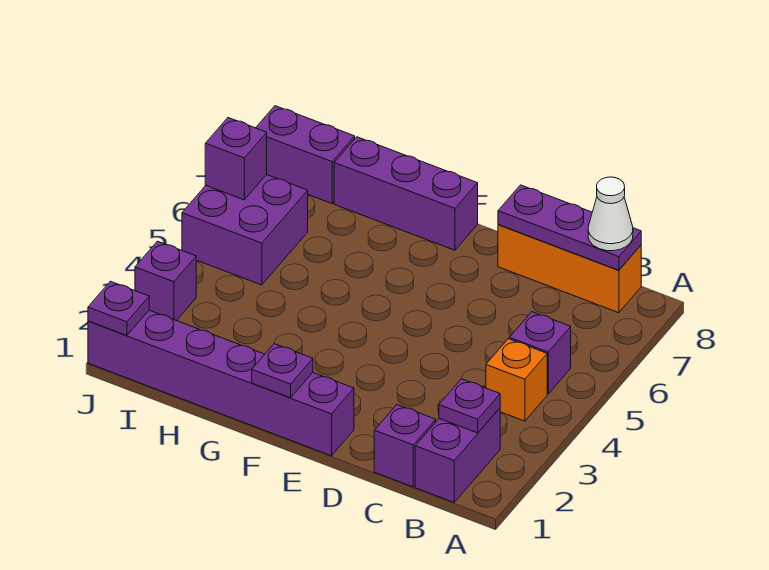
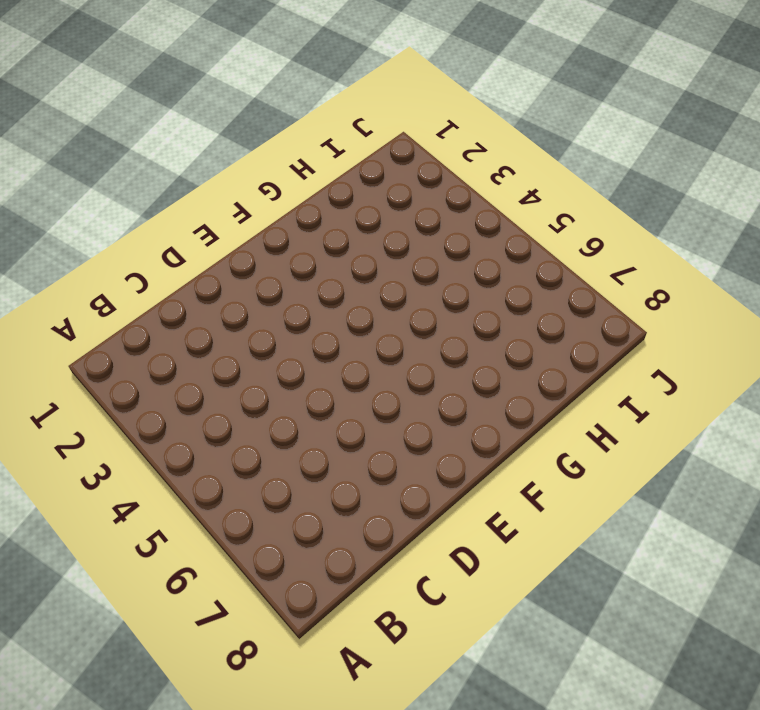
none -> purple 1x2 brick [415,408,500,502]
none -> orange 1x1 brick [486,339,547,421]
none -> purple 1x1 brick [509,312,571,394]

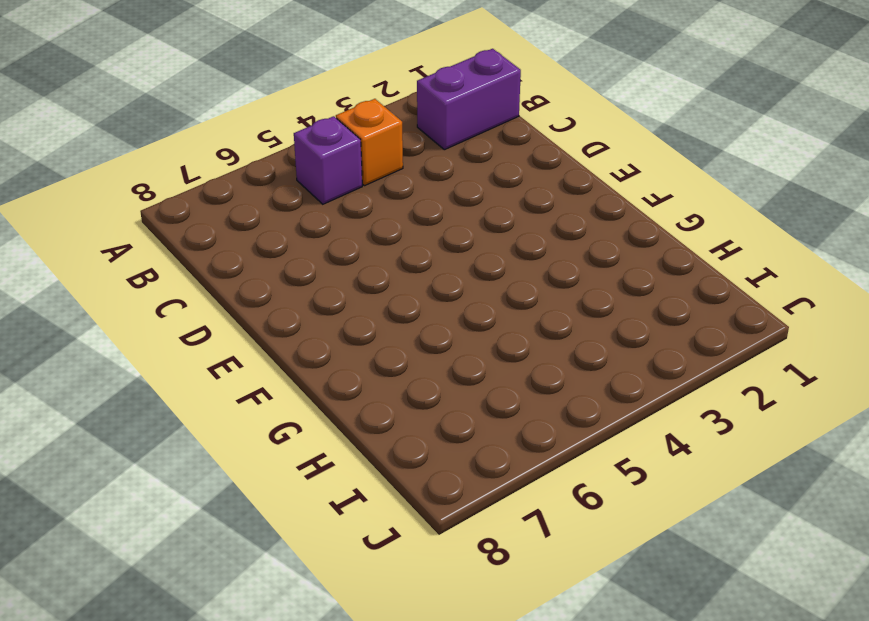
none -> orange 1x3 brick [498,225,641,313]
none -> purple 1x1 brick [374,405,436,487]
none -> purple 1x6 brick [88,310,354,456]

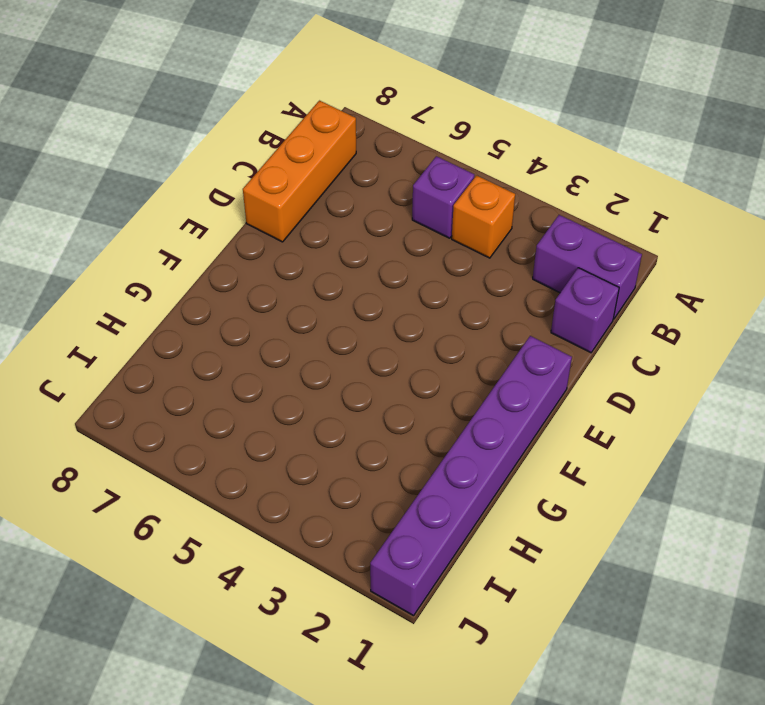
none -> purple 1x3 brick [334,137,478,250]
none -> purple 2x2 brick [182,175,308,285]
none -> purple 1x2 brick [256,106,355,203]

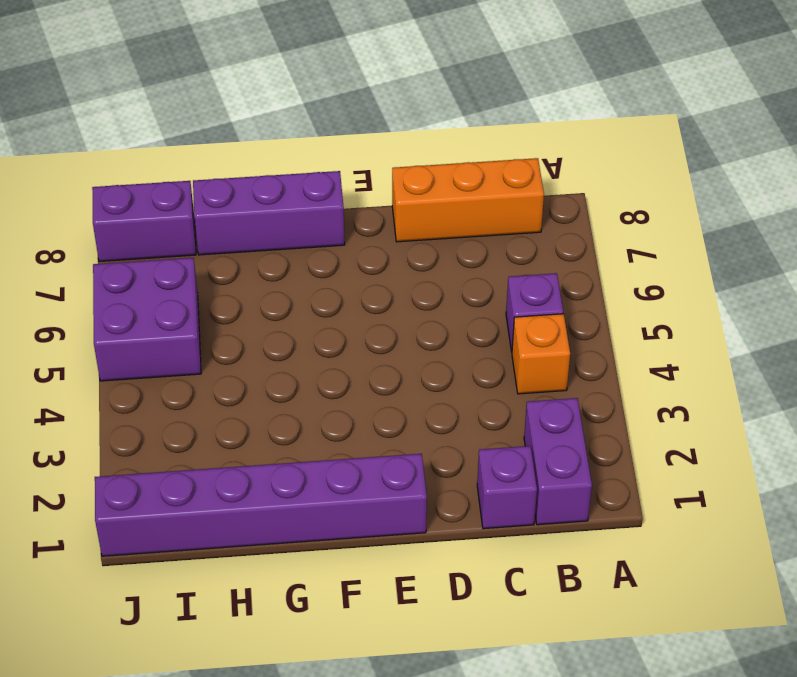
none -> purple 1x1 brick [135,241,196,321]
none -> purple 1x1 plate [439,379,500,433]
none -> purple 1x3 plate [498,185,641,270]

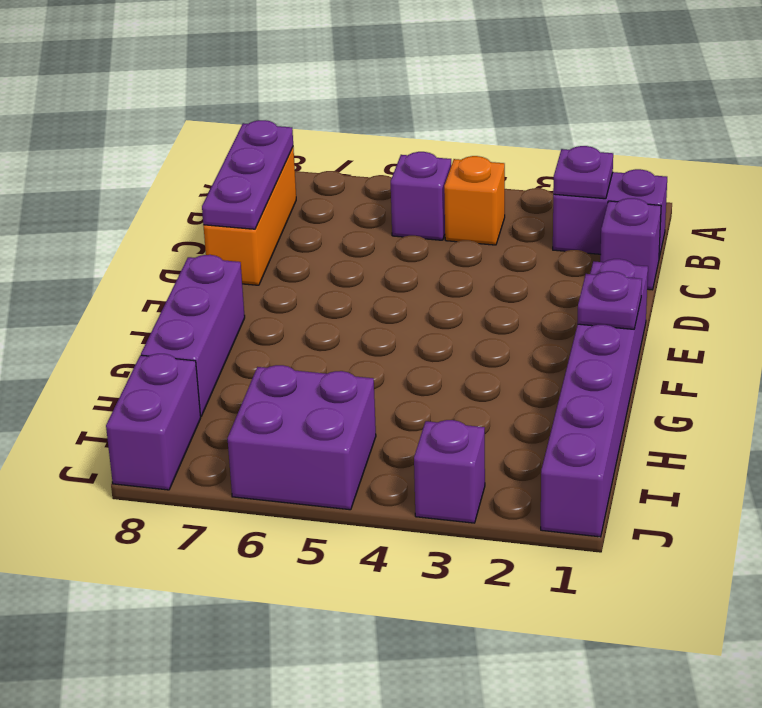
none -> purple 1x1 plate [88,281,149,335]
none -> purple 1x1 brick [205,118,267,200]
none -> white 1x1 cone [588,177,633,251]

